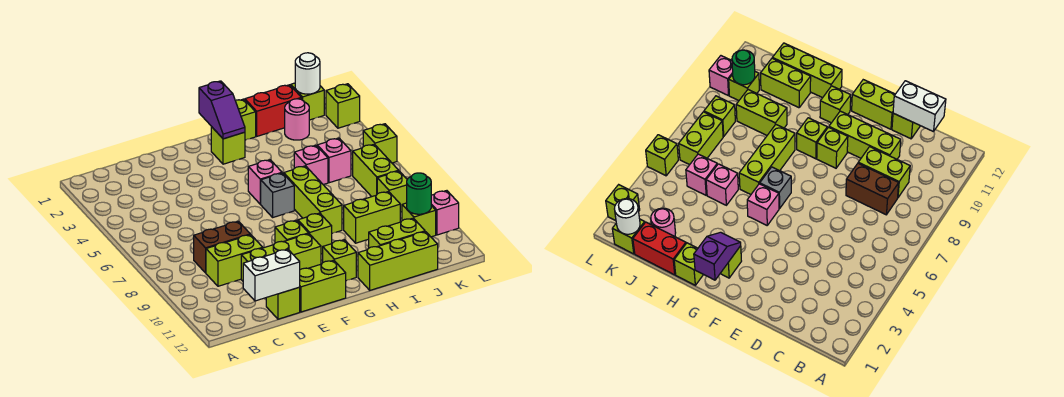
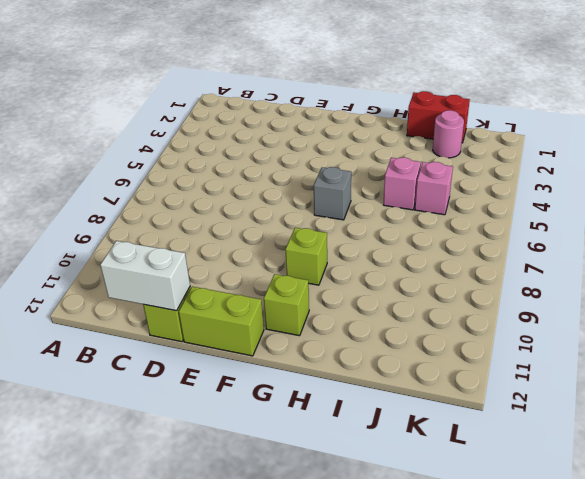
none -> brown 1x2 brick [194,221,250,273]
none -> lime 1x2 brick [206,235,263,286]
none -> lime 1x3 brick [241,234,321,281]
none -> lime 1x1 brick [275,220,309,243]

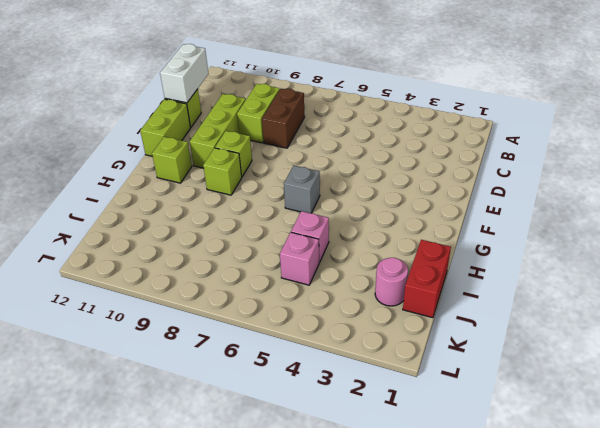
none -> lime 1x1 brick [211,127,245,164]
none -> pink 1x1 brick [248,160,282,204]
none -> lime 1x1 brick [235,99,256,140]
none -> lime 1x3 brick [284,166,342,233]

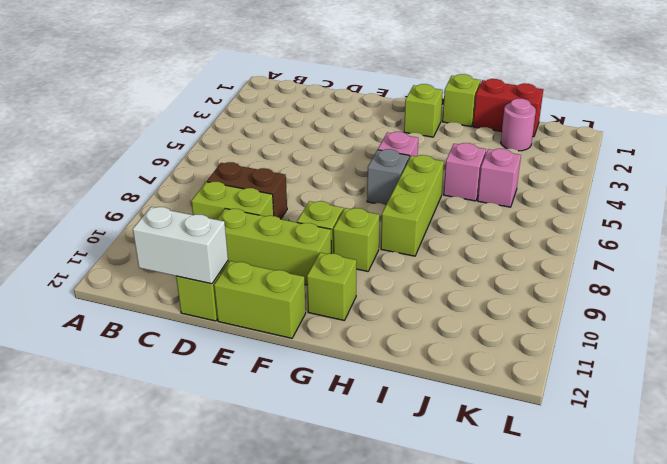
none -> lime 1x3 brick [358,232,438,290]
none -> lime 1x2 brick [344,192,400,243]
none -> lime 1x2 brick [369,218,425,248]
none -> lime 1x1 brick [291,83,324,120]

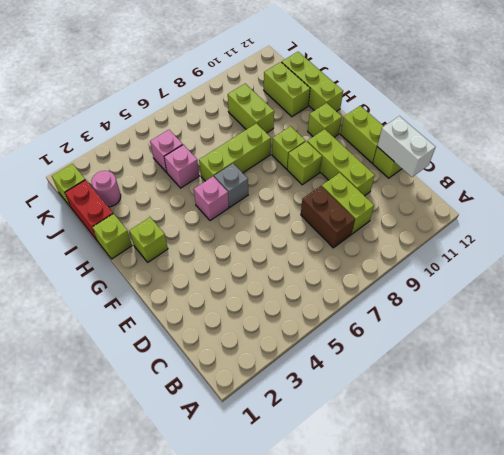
none -> lime 1x2 brick [353,144,399,197]
none -> lime 1x1 brick [377,171,407,212]
none -> lime 1x1 brick [402,203,436,237]
none -> lime 1x1 brick [326,84,360,128]

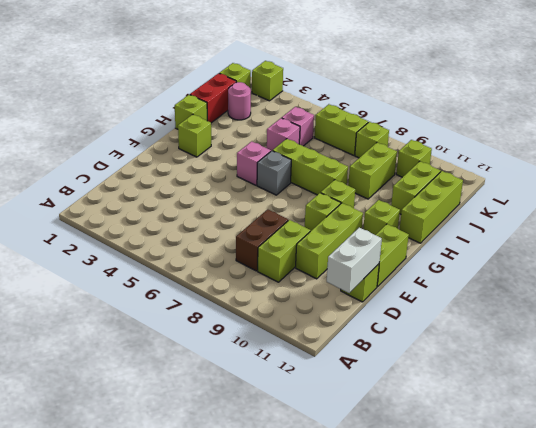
none -> lime 1x1 brick [363,124,397,163]
none -> pink 1x1 brick [431,191,459,235]
none -> purple 1x2 slope [199,81,245,139]
none -> white 1x1 round brick [295,53,320,94]

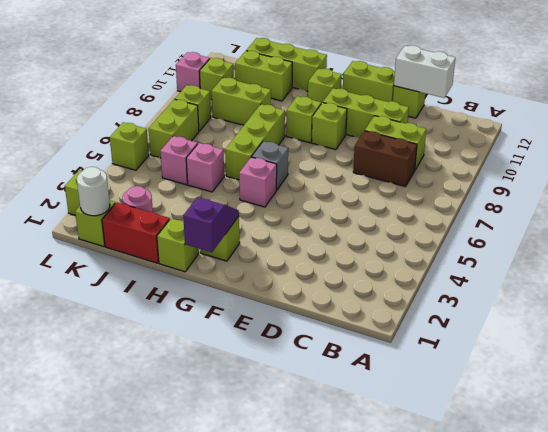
none -> green 1x1 round brick [407,173,431,214]

